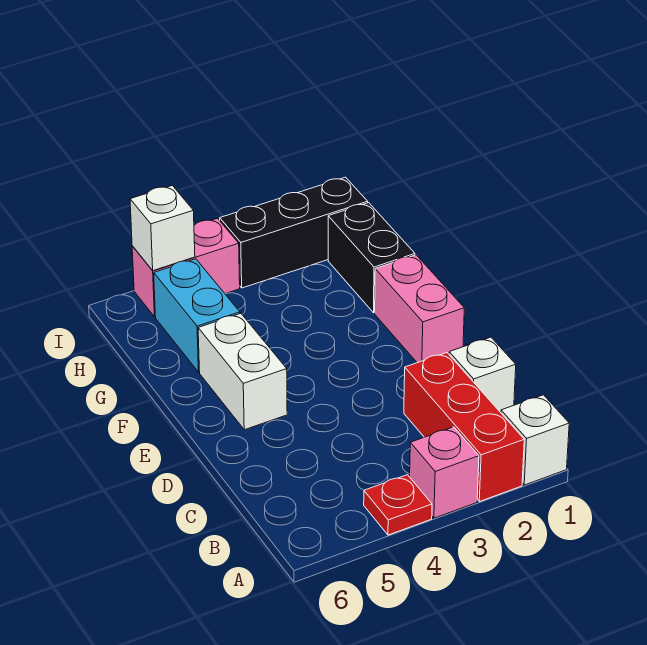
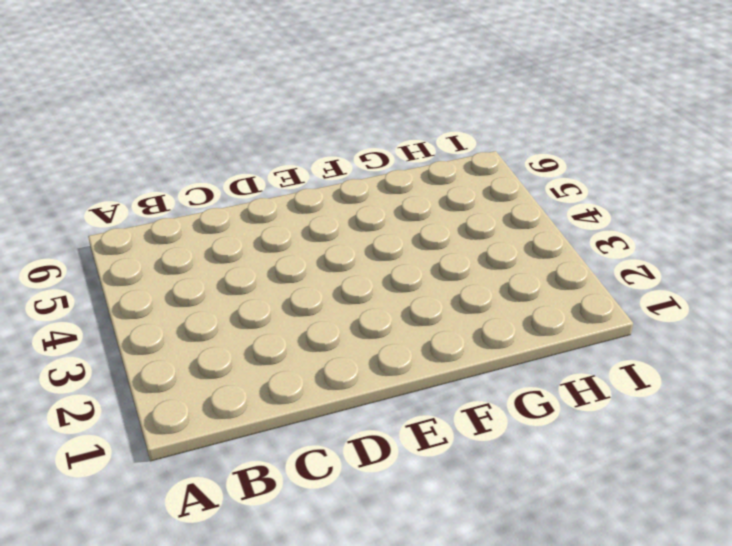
none -> white 1x1 brick [501,395,569,485]
none -> red 1x3 brick [404,353,524,502]
none -> pink 1x1 brick [410,427,479,518]

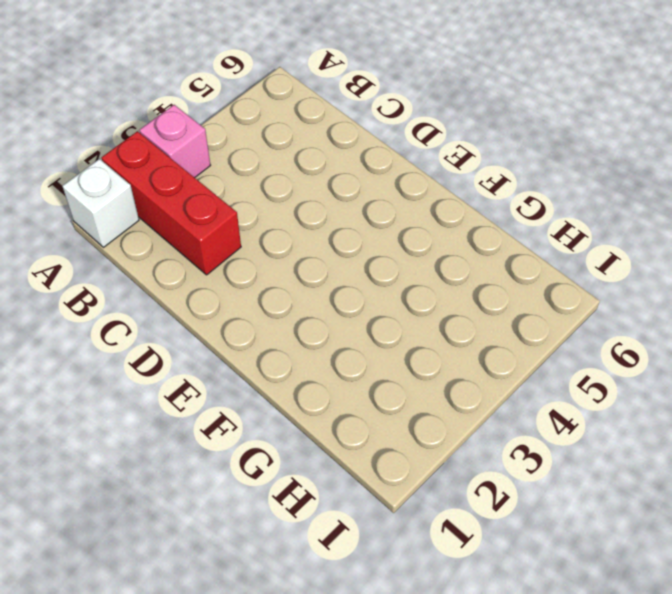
none -> red 1x1 plate [364,475,432,535]
none -> white 1x1 brick [449,337,516,412]
none -> pink 1x2 brick [375,255,464,363]

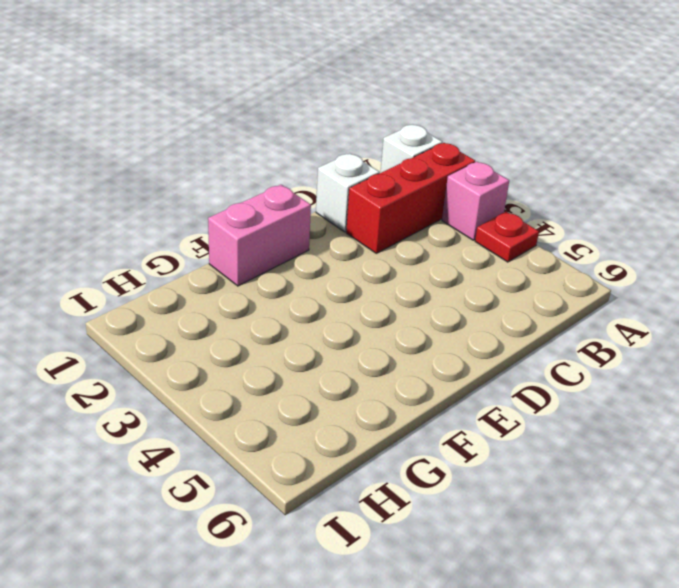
none -> white 1x2 brick [198,313,287,430]
none -> black 1x2 brick [328,203,415,313]
none -> cyan 1x2 brick [154,259,240,372]

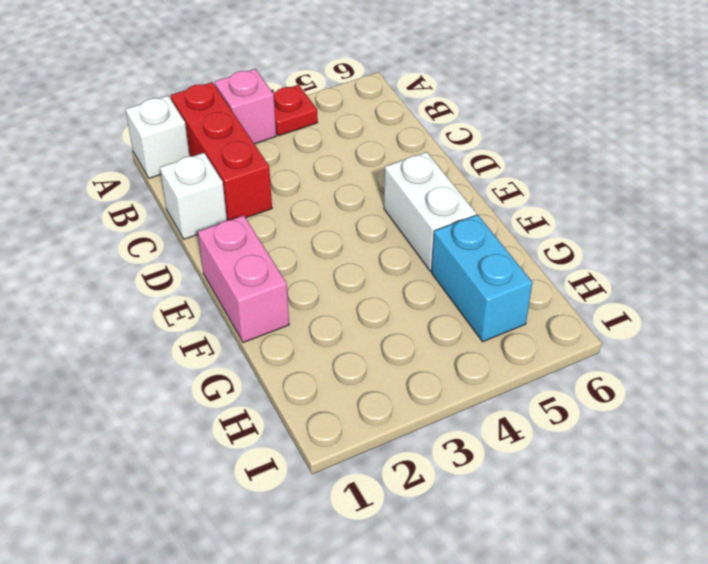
none -> black 1x2 brick [328,203,415,313]
none -> black 1x3 brick [220,177,368,288]
none -> pink 1x2 brick [132,219,240,317]

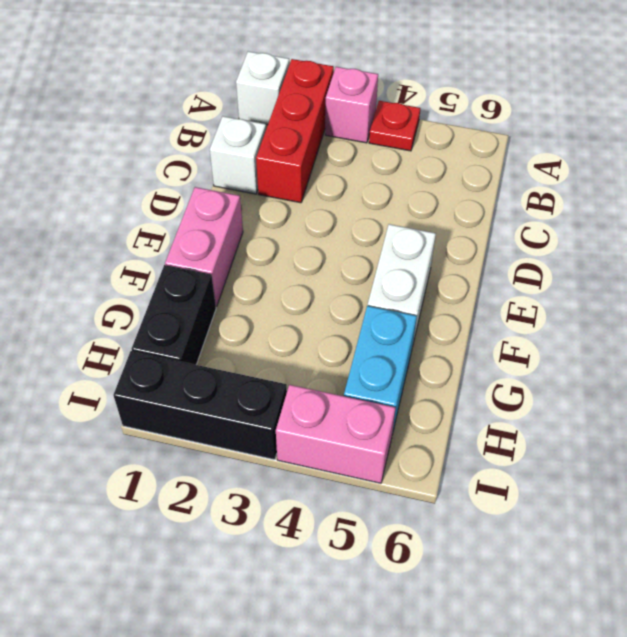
none -> white 1x1 brick [130,185,195,271]

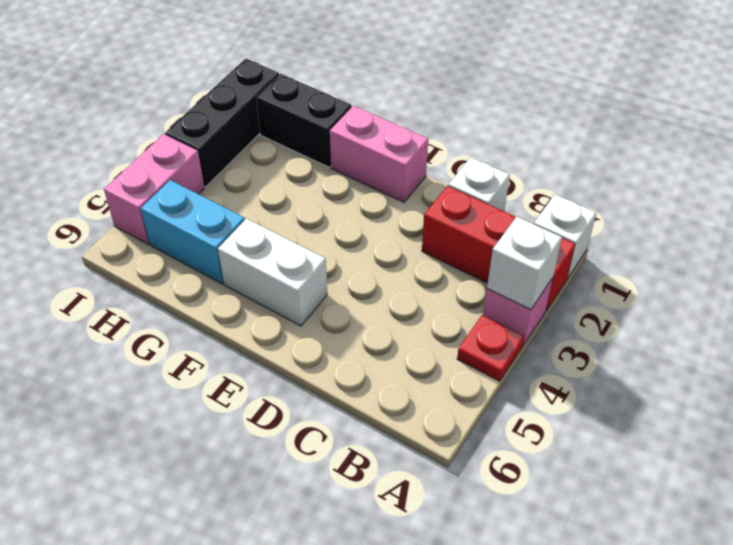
white 1x1 brick [487,217,562,309] -> white 1x1 brick moved to [130,185,195,271]

